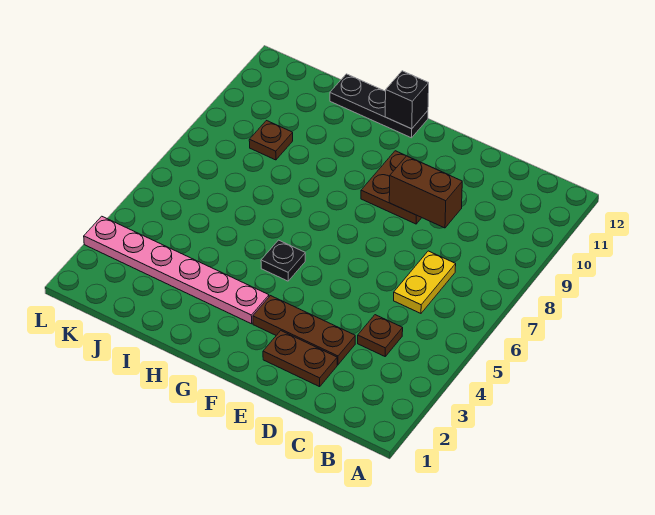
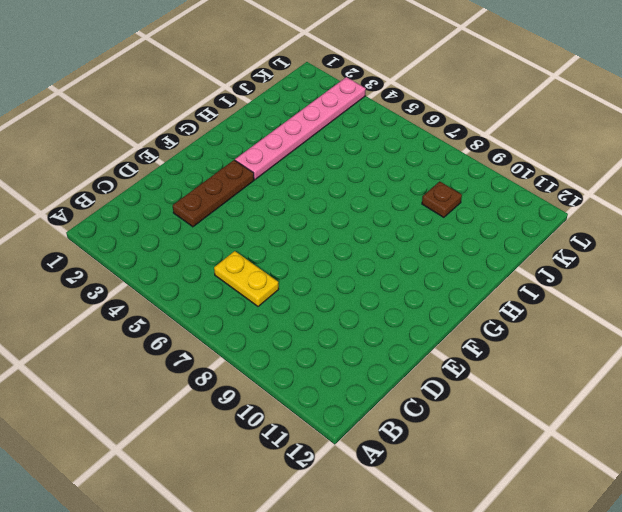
none -> brown 1x1 plate [358,315,403,356]
none -> brown 1x2 plate [263,331,337,387]

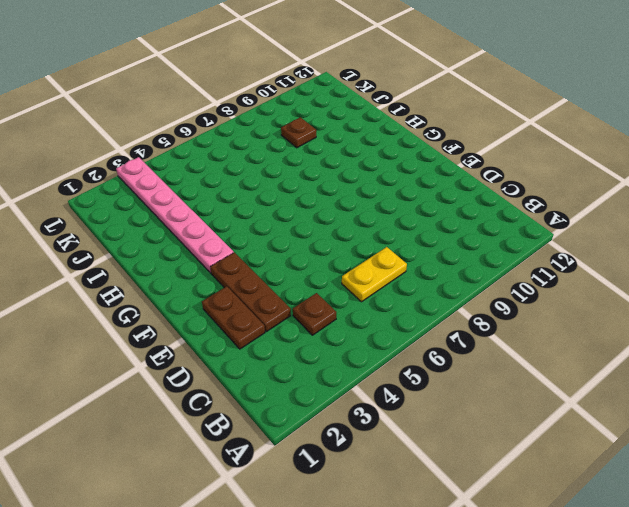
none -> brown 2x2 plate [361,151,422,224]
none -> black 1x1 plate [261,240,305,281]

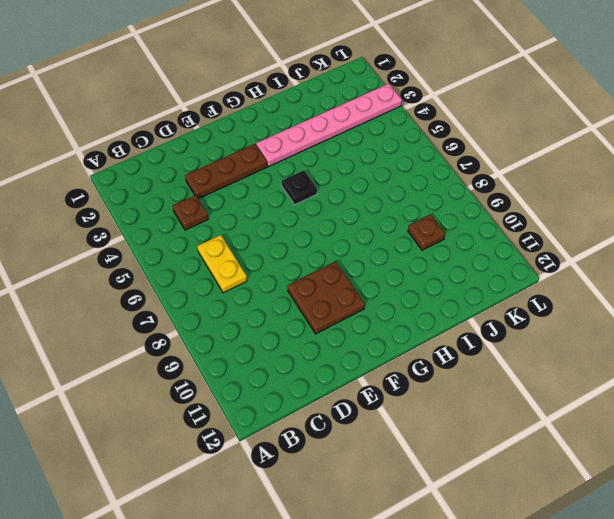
none -> brown 1x2 plate [263,331,337,387]
none -> black 1x3 plate [330,74,428,138]

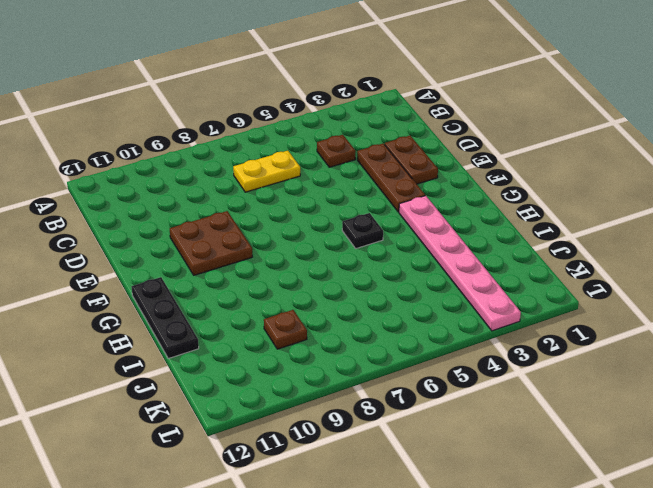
none -> brown 1x2 brick [389,156,462,228]
none -> black 1x1 brick [385,71,429,129]

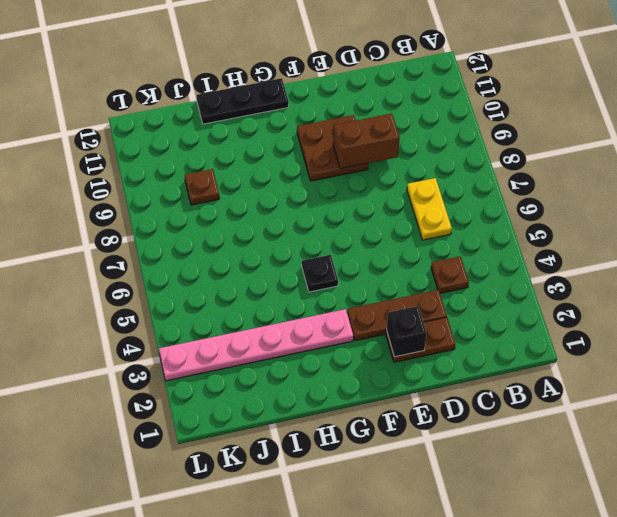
black 1x1 brick [387,306,427,357] -> black 1x1 brick moved to [385,71,429,129]

